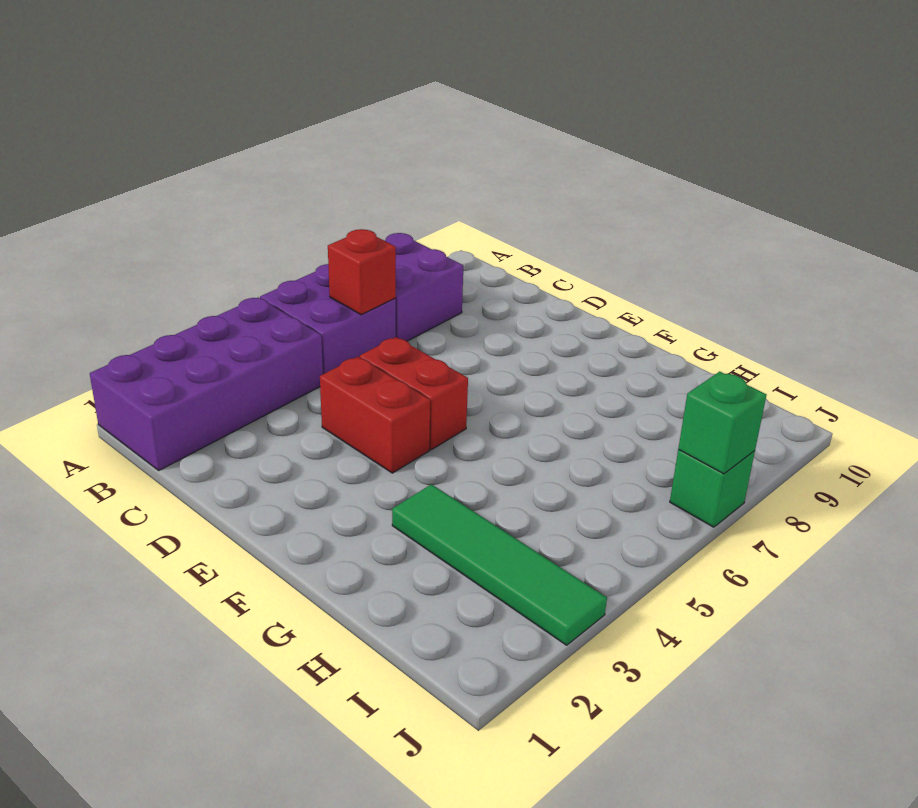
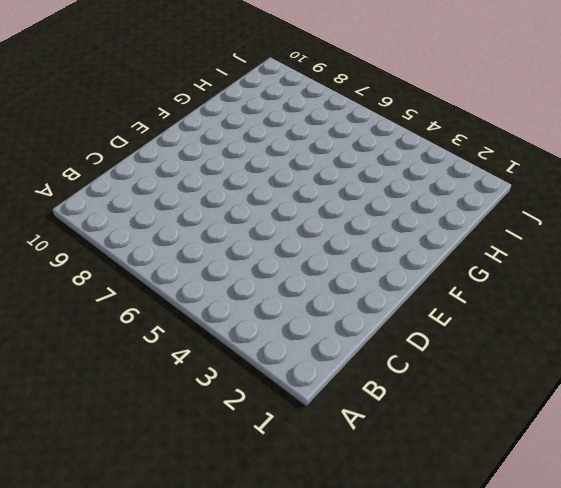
none -> purple 2x4 brick [90,298,323,470]
none -> purple 2x2 brick [260,264,396,374]

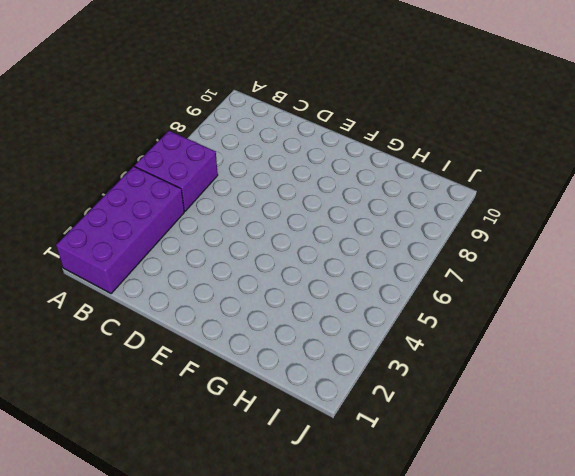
none -> purple 2x2 brick [385,233,463,341]
none -> red 1x2 brick [320,357,430,473]

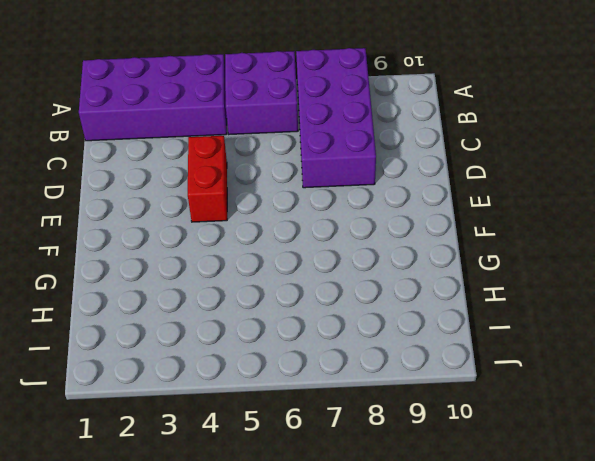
purple 2x4 brick [296,48,376,188] -> purple 2x2 brick [385,233,463,341]
none -> red 1x2 brick [360,337,468,450]
none -> green 1x4 tile [392,484,607,645]

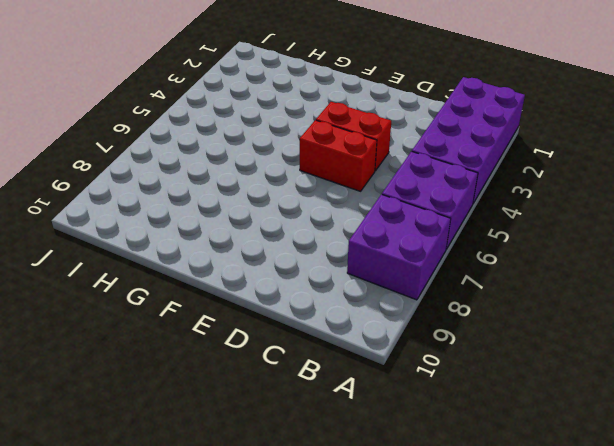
none -> green 1x4 tile [392,484,607,645]
none -> green 1x1 brick [670,450,755,527]

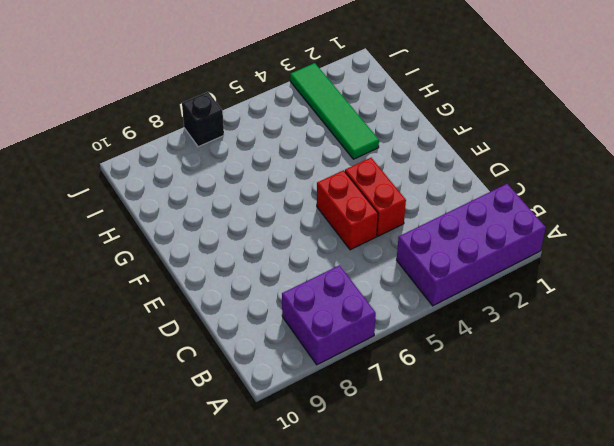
black 1x1 brick [182,92,224,147] -> green 1x1 brick [670,450,755,527]
none -> purple 2x2 brick [260,264,396,374]
none -> red 1x1 brick [328,229,396,315]

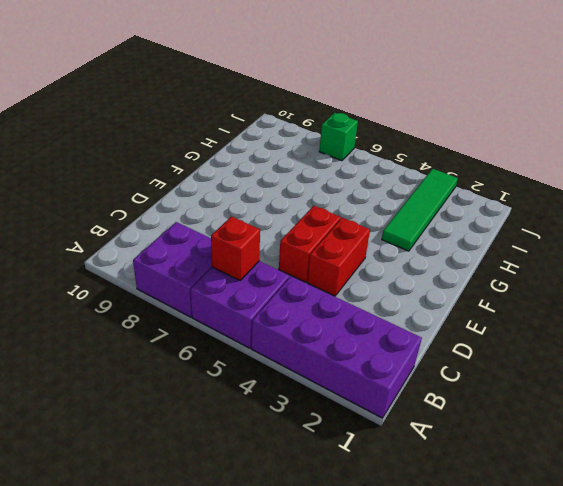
none -> green 1x1 brick [678,372,766,474]

